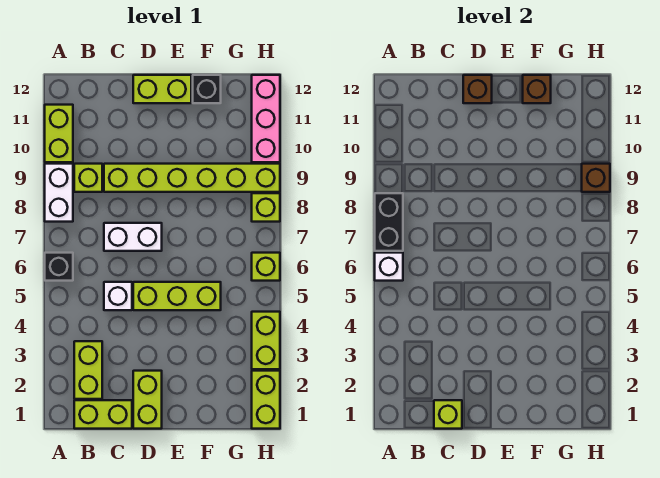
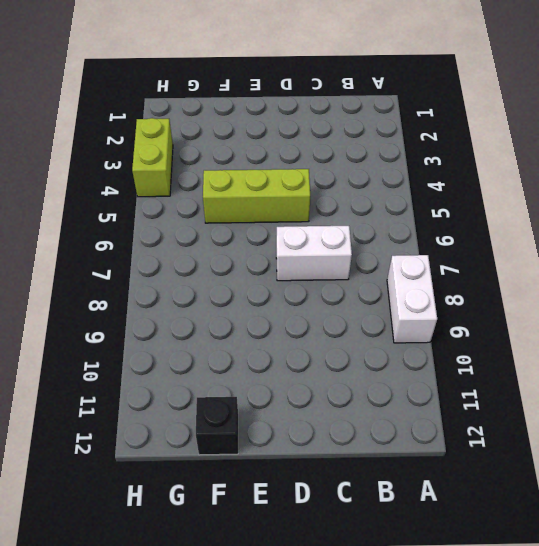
none -> black 1x1 brick [45,253,73,281]
none -> lime 1x2 brick [45,105,73,162]
none -> lime 1x2 brick [74,400,132,429]

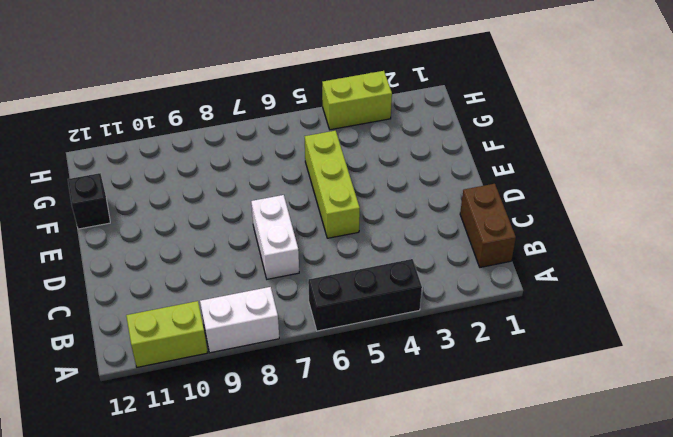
black 1x3 brick [308,259,422,331] -> black 1x1 brick [45,253,73,281]
brown 1x2 brick [460,184,516,267] -> lime 1x2 brick [74,400,132,429]
none -> lime 1x2 brick [74,341,102,399]
none -> lime 1x1 brick [74,164,102,192]
none -> white 1x1 brick [104,282,132,310]

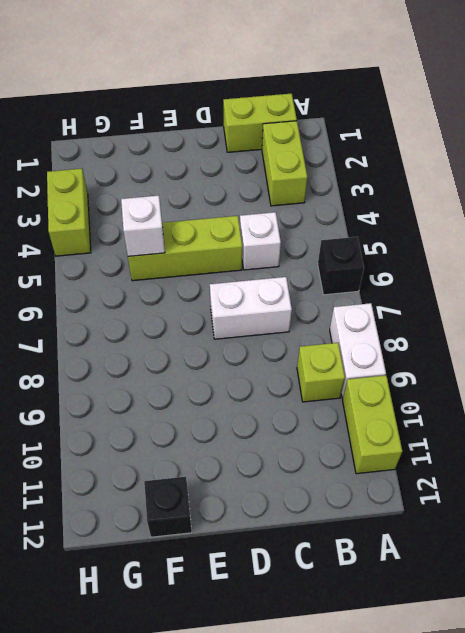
white 1x1 brick [121,195,165,256] -> white 1x1 brick moved to [375,253,403,281]
none -> lime 1x6 brick [104,164,280,192]
none -> lime 1x2 brick [133,371,162,429]
none -> lime 1x2 brick [133,75,191,103]

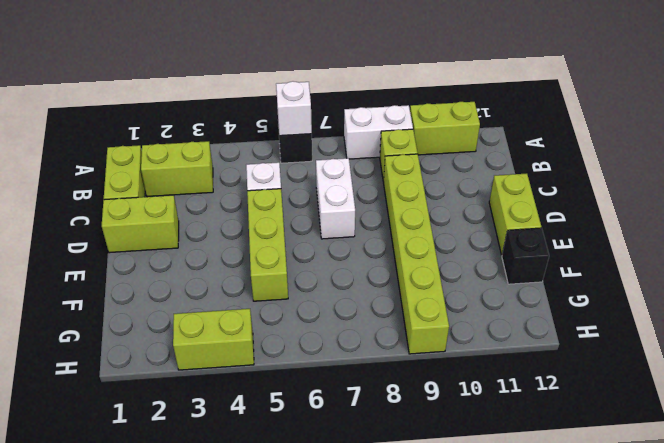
none -> lime 1x2 brick [252,371,280,429]
none -> lime 1x1 brick [252,253,280,281]
none -> lime 1x1 brick [252,193,280,222]

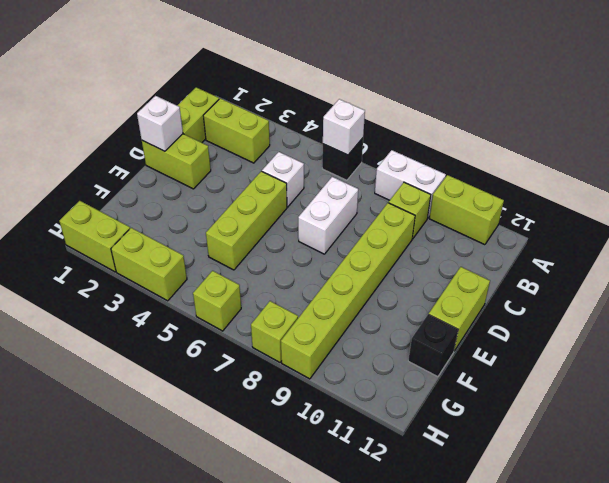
white 1x1 brick [137,96,183,151] -> none
none -> pink 1x3 brick [252,75,280,162]
none -> black 1x2 brick [375,193,403,251]
none -> lime 1x1 brick [434,400,462,429]

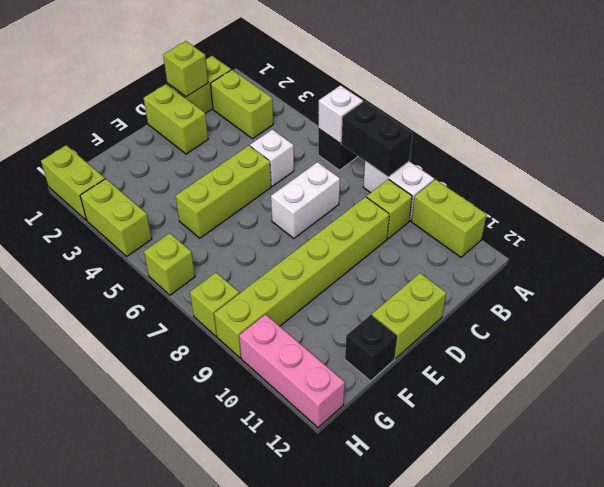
none -> brown 1x1 brick [463,75,492,103]
none -> brown 1x1 brick [523,75,551,103]
none -> brown 1x1 brick [582,164,610,192]

